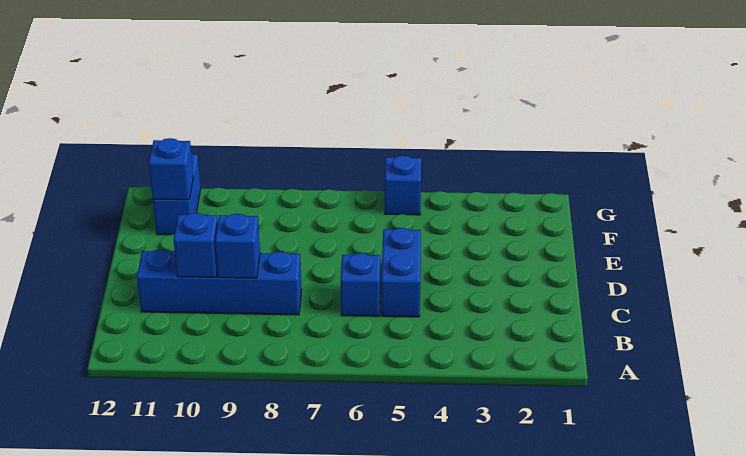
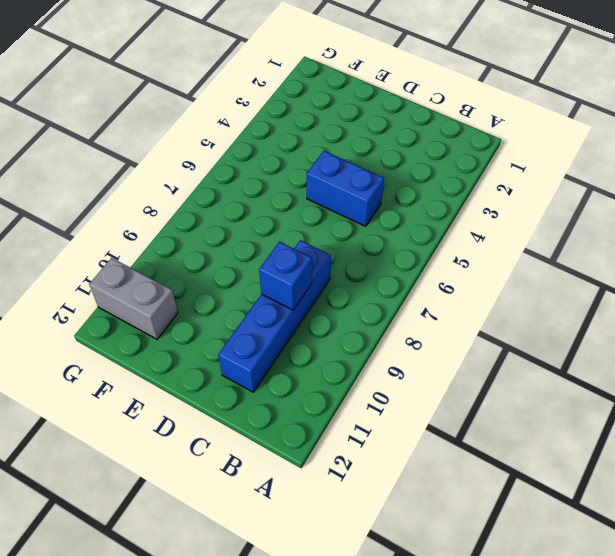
grey 1x2 brick [89,258,178,339] -> blue 1x2 brick [153,154,201,235]
none -> blue 1x1 brick [341,253,380,316]
none -> blue 1x1 brick [385,155,421,215]

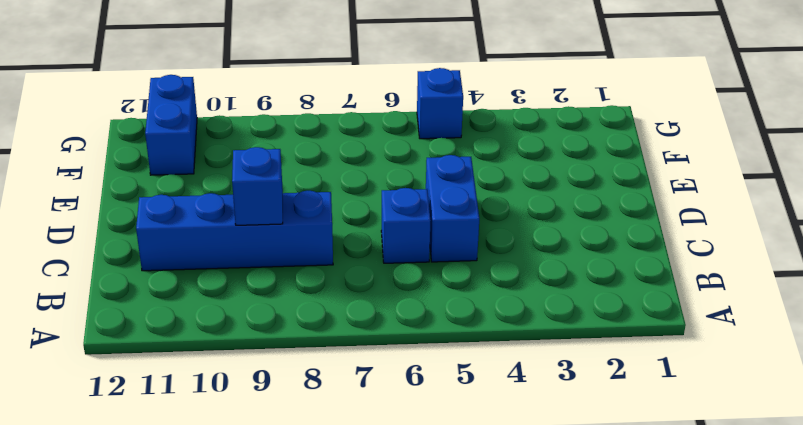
none -> blue 1x1 brick [174,213,218,277]
none -> blue 1x1 brick [149,138,193,200]

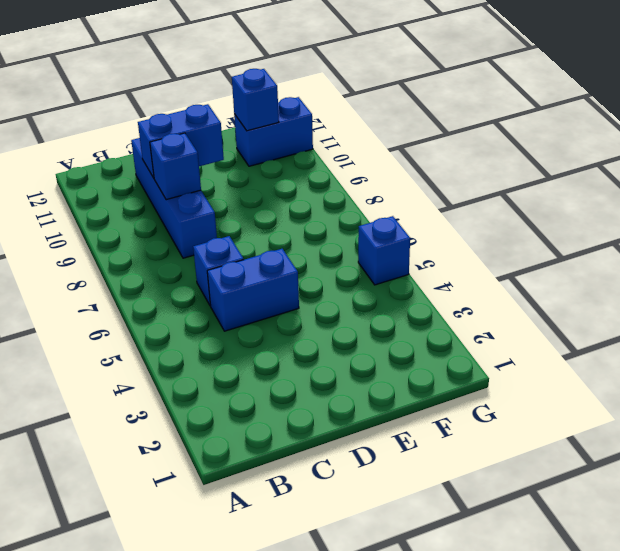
blue 1x2 brick [138,104,224,178] -> blue 1x1 brick [174,213,218,277]

